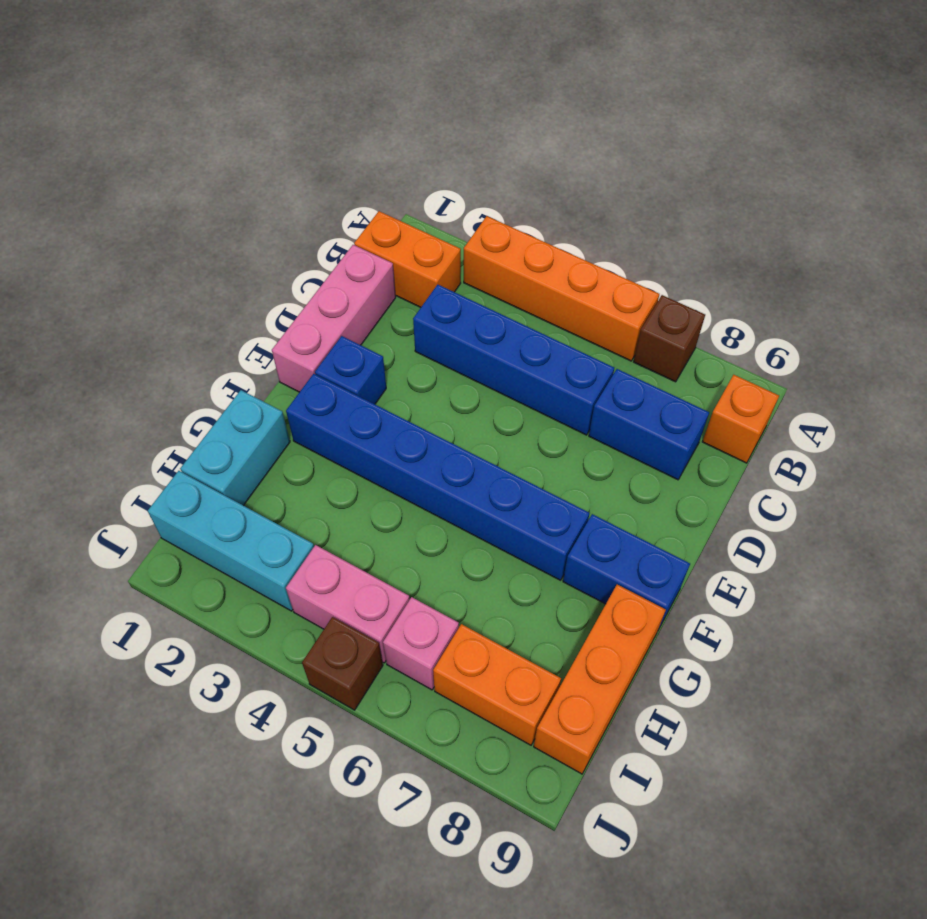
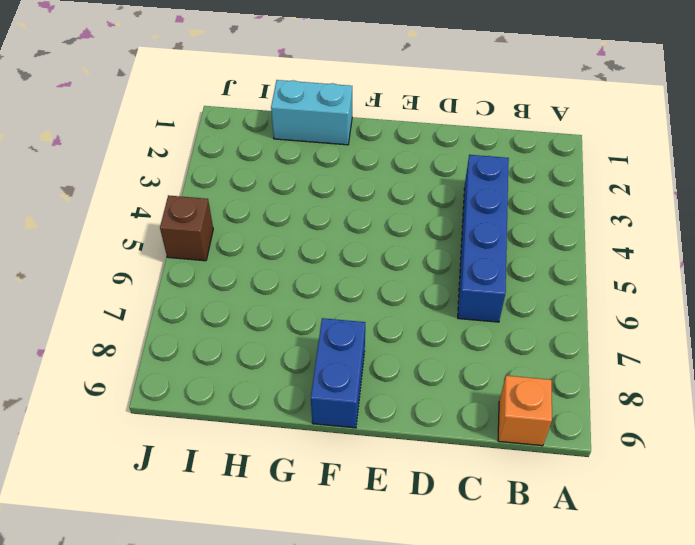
none -> orange 1x4 brick [464,216,659,361]
none -> brown 1x1 brick [634,295,705,382]
none -> orange 1x2 brick [354,211,461,307]

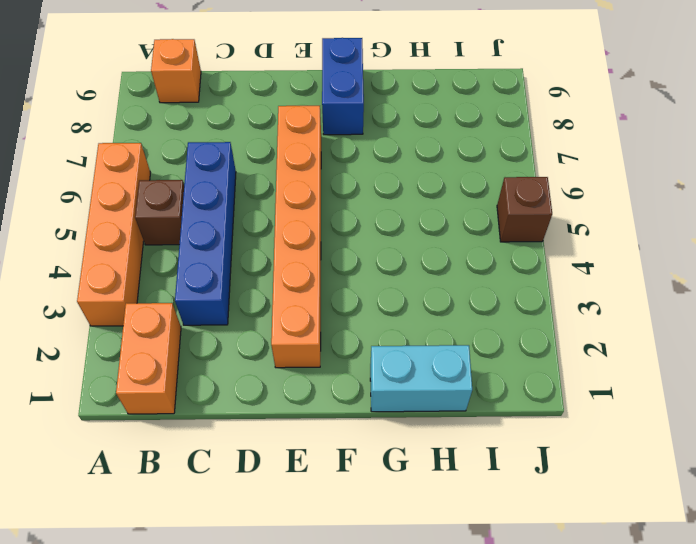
brown 1x1 brick [135,180,184,245] -> brown 1x1 brick moved to [634,295,705,382]
orange 1x6 brick [271,106,321,368] -> blue 1x1 brick [315,336,386,404]
none -> pink 1x3 brick [272,245,396,392]
none -> blue 1x2 brick [589,369,709,480]
none -> blue 1x6 brick [286,374,589,580]

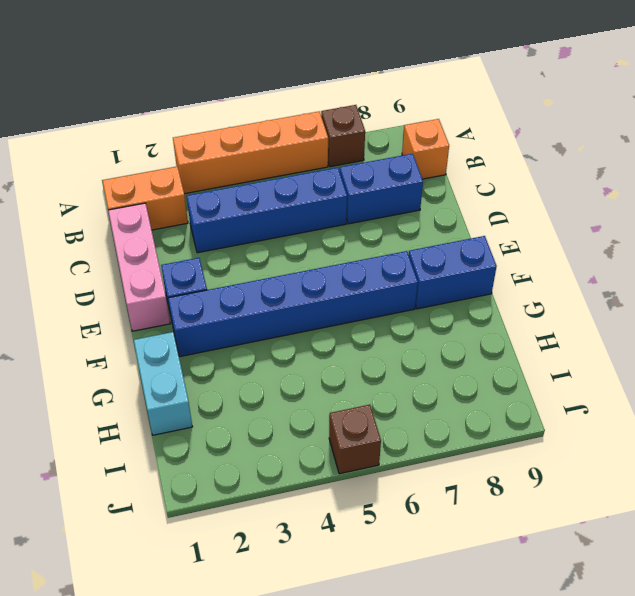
none -> orange 1x3 brick [534,585,666,774]
none -> cyan 1x3 brick [148,471,314,611]
none -> pink 1x2 brick [286,545,410,663]

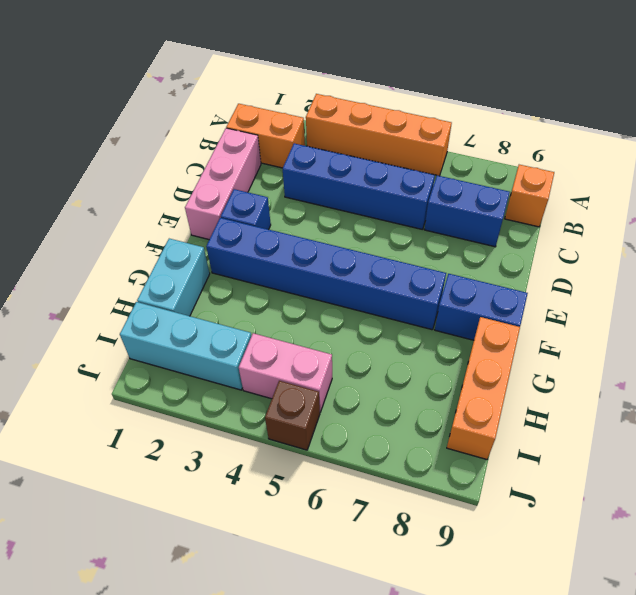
none -> brown 1x1 brick [634,295,705,382]
none -> pink 1x1 brick [383,597,459,690]
none -> orange 1x2 brick [433,624,561,745]

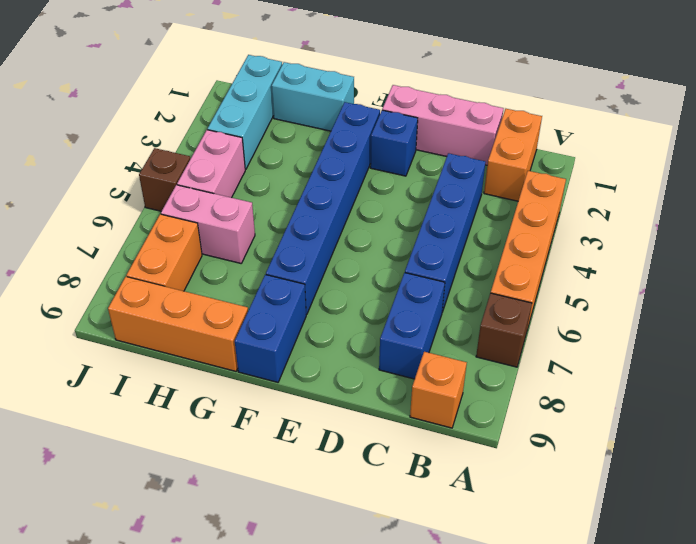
pink 1x2 brick [161,185,255,263] -> pink 1x1 brick [383,597,459,690]

